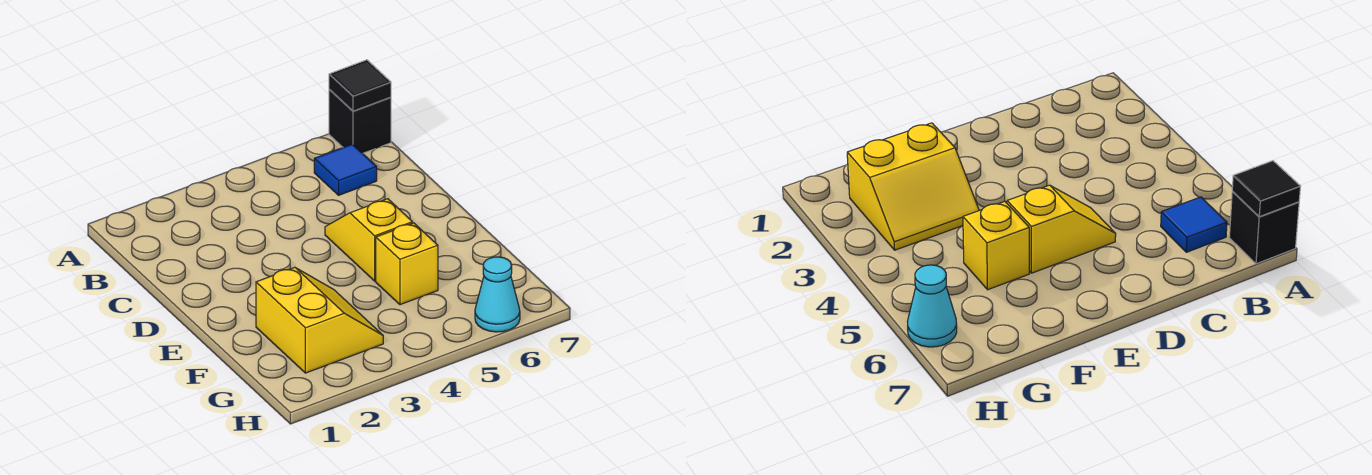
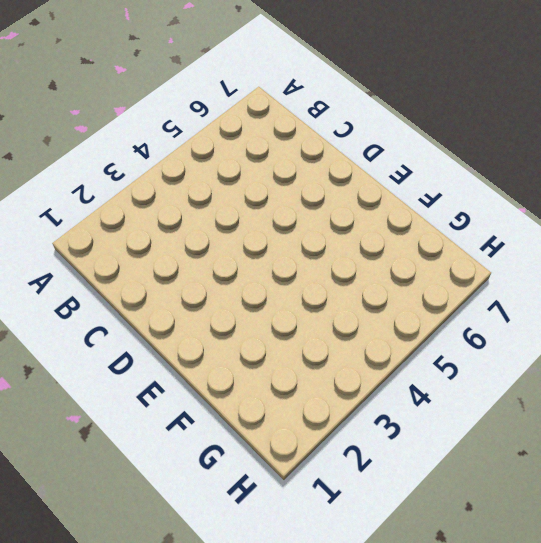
none -> black 1x1 brick [329,90,391,153]
none -> blue 1x1 tile [314,144,377,195]

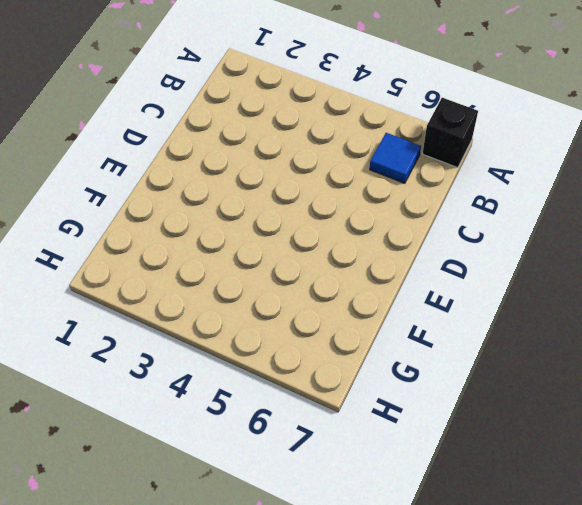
none -> yellow 1x2 slope [325,199,413,281]
none -> yellow 2x2 slope [256,267,383,373]

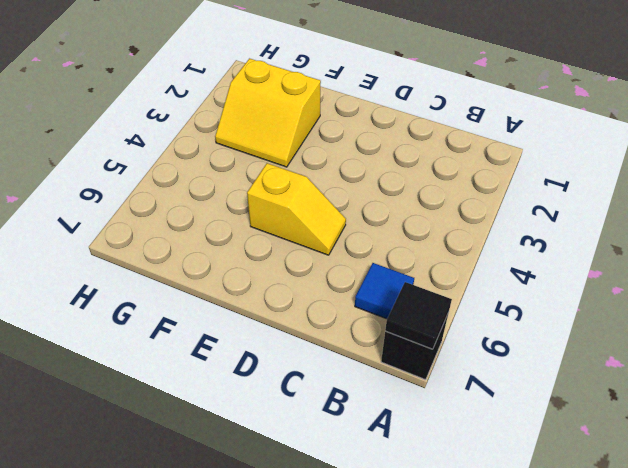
none -> yellow 1x1 brick [376,223,438,305]
none -> cyan 1x1 cone [475,257,520,332]

